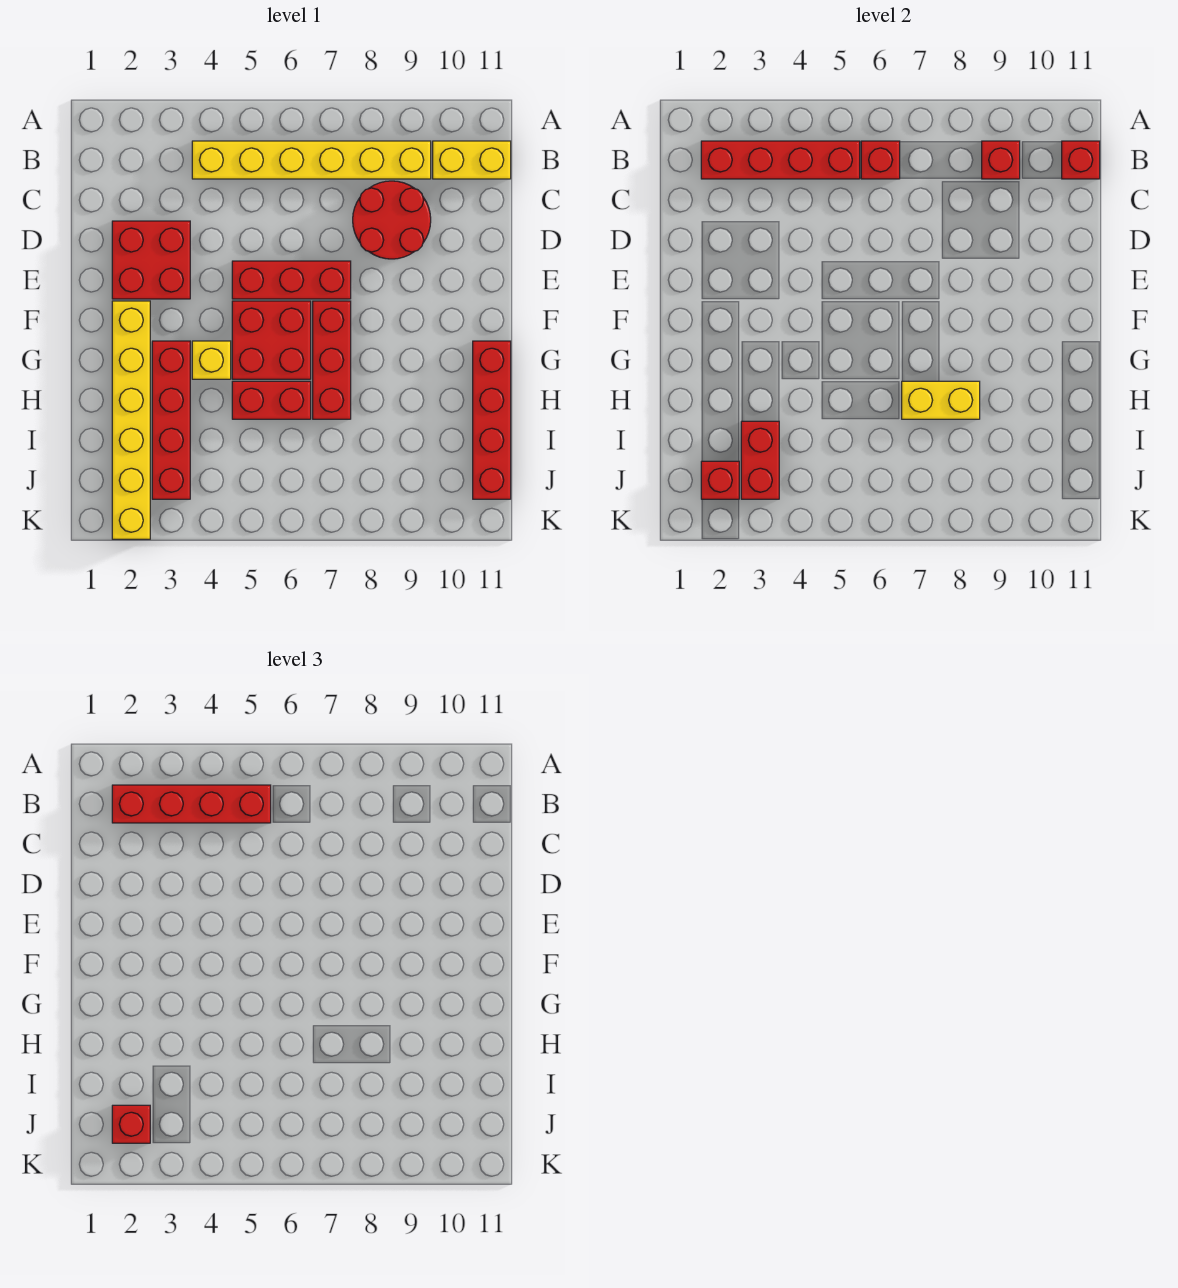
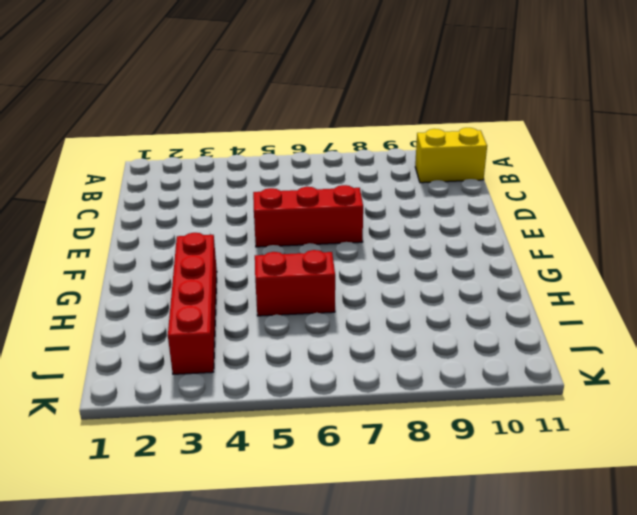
none -> yellow 1x6 brick [192,141,431,179]
none -> red 2x2 round brick [353,181,431,259]
none -> red 2x2 brick [112,221,190,299]

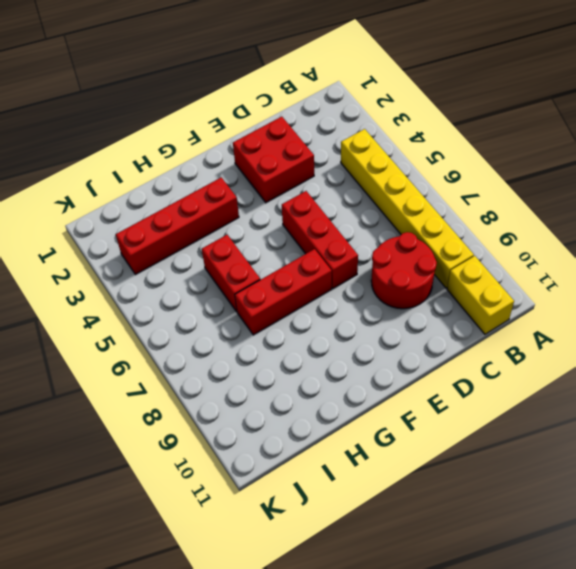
none -> yellow 1x6 brick [112,301,150,539]
none -> red 2x2 brick [232,301,311,379]
none -> yellow 1x1 brick [192,341,231,379]

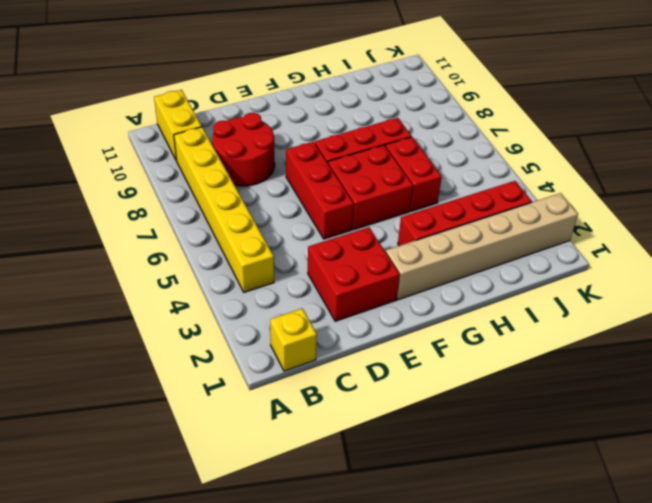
yellow 1x1 brick [270,308,317,371] -> yellow 1x1 brick moved to [192,341,231,379]
tan 1x6 brick [386,193,578,300] -> yellow 1x6 brick [112,301,150,539]
none -> red 1x4 brick [473,341,511,499]
none -> red 1x4 brick [701,141,860,179]
none -> red 1x1 brick [861,141,900,179]

